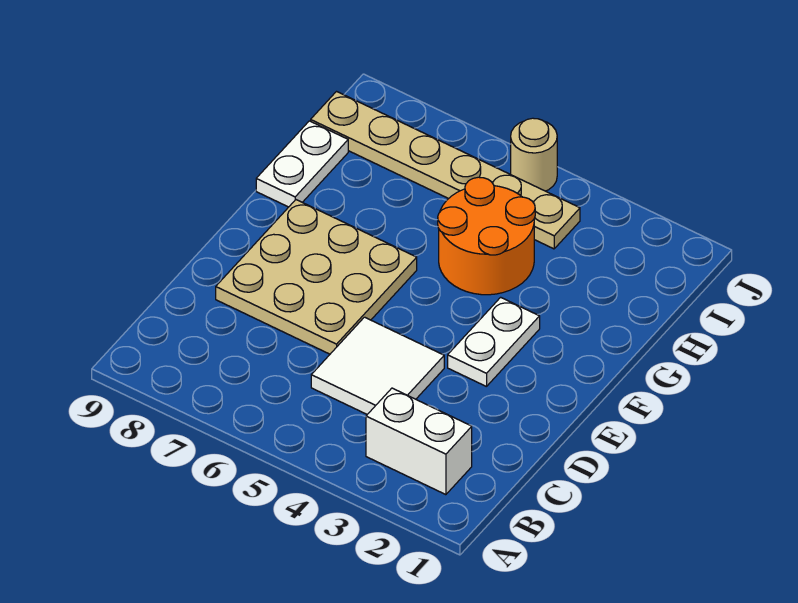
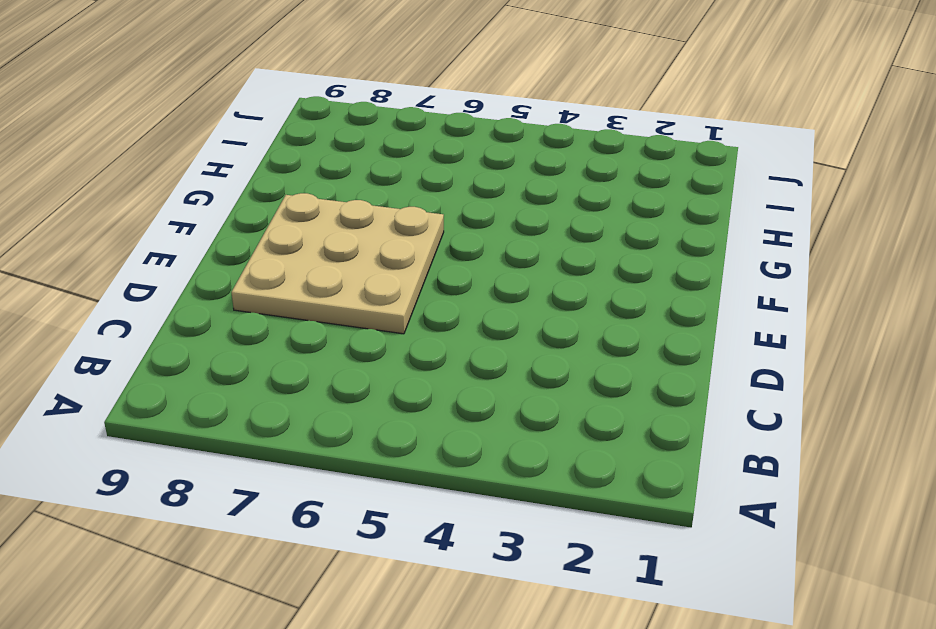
none -> white 1x2 brick [366,388,472,495]
none -> white 2x2 tile [311,317,444,414]

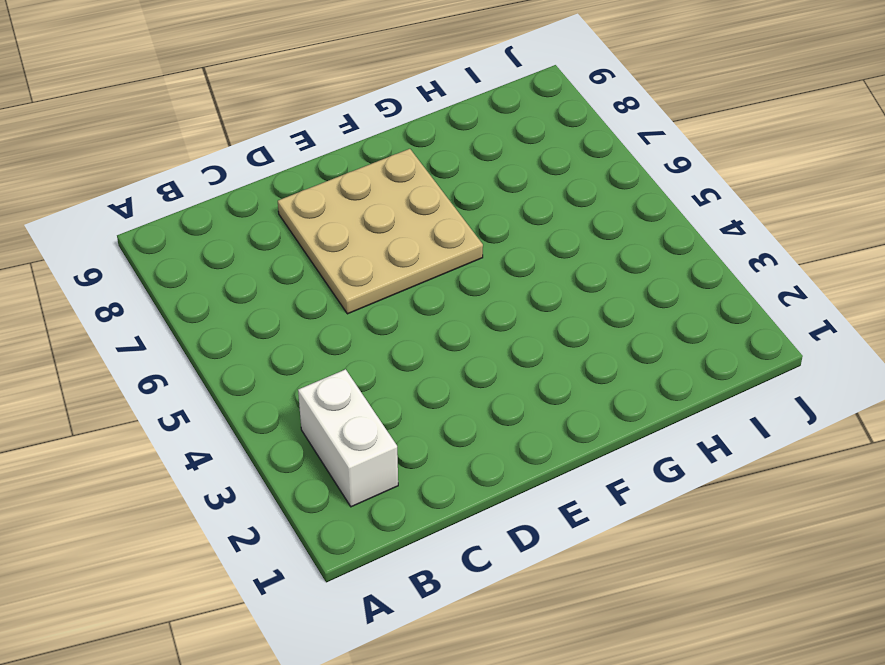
none -> white 2x2 tile [311,317,444,414]
none -> white 1x2 plate [448,297,540,387]

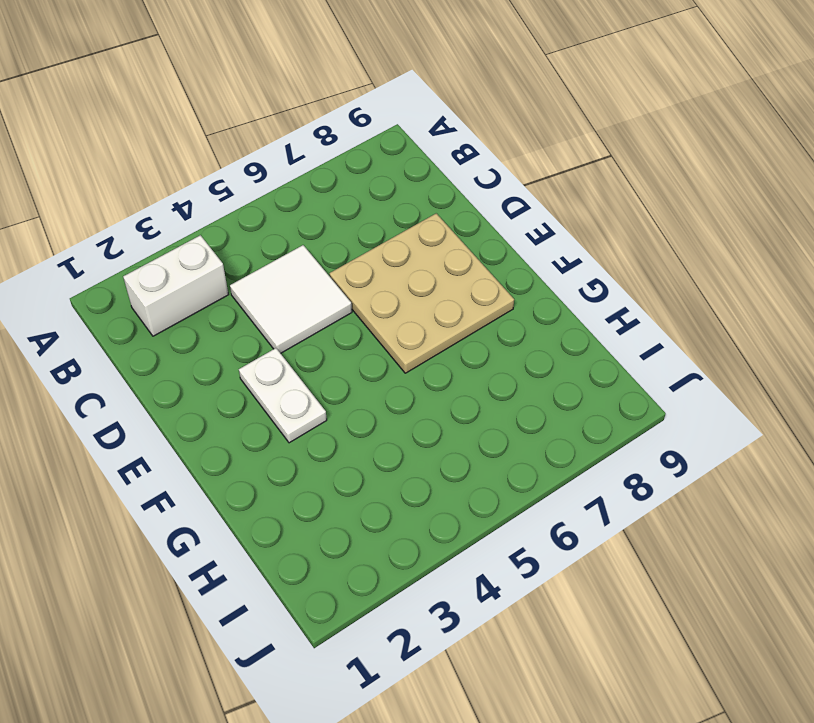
none -> orange 2x2 round brick [438,177,535,295]
none -> white 1x2 plate [256,121,348,207]

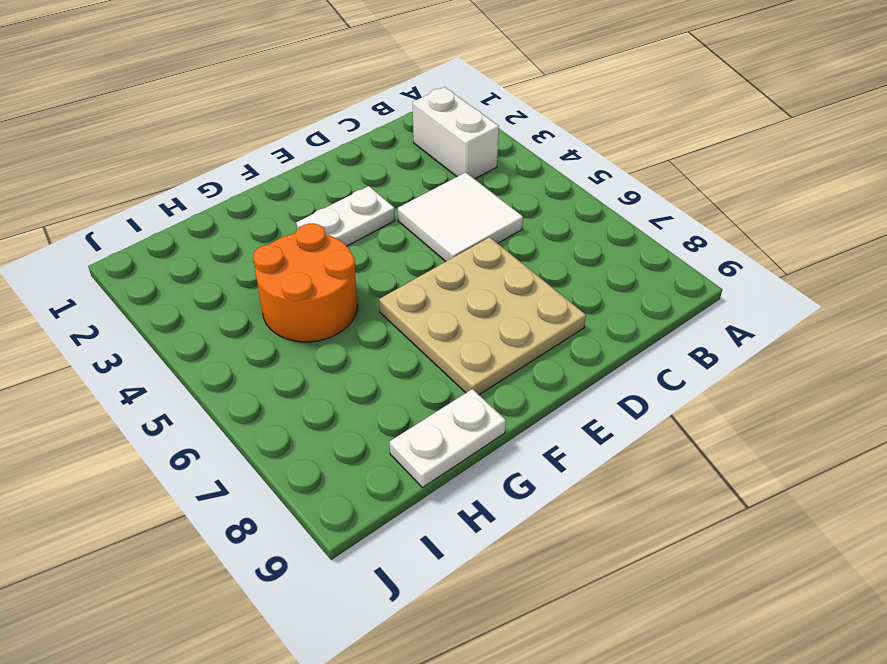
none -> tan 1x6 plate [311,92,580,249]
none -> tan 1x1 round brick [511,118,557,191]

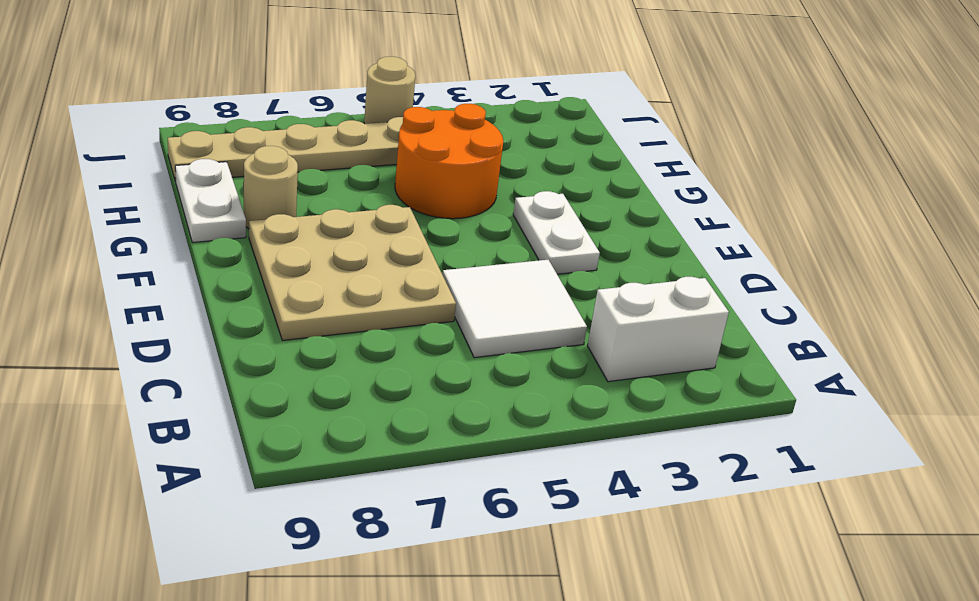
tan 1x1 round brick [244,146,298,229] -> none

